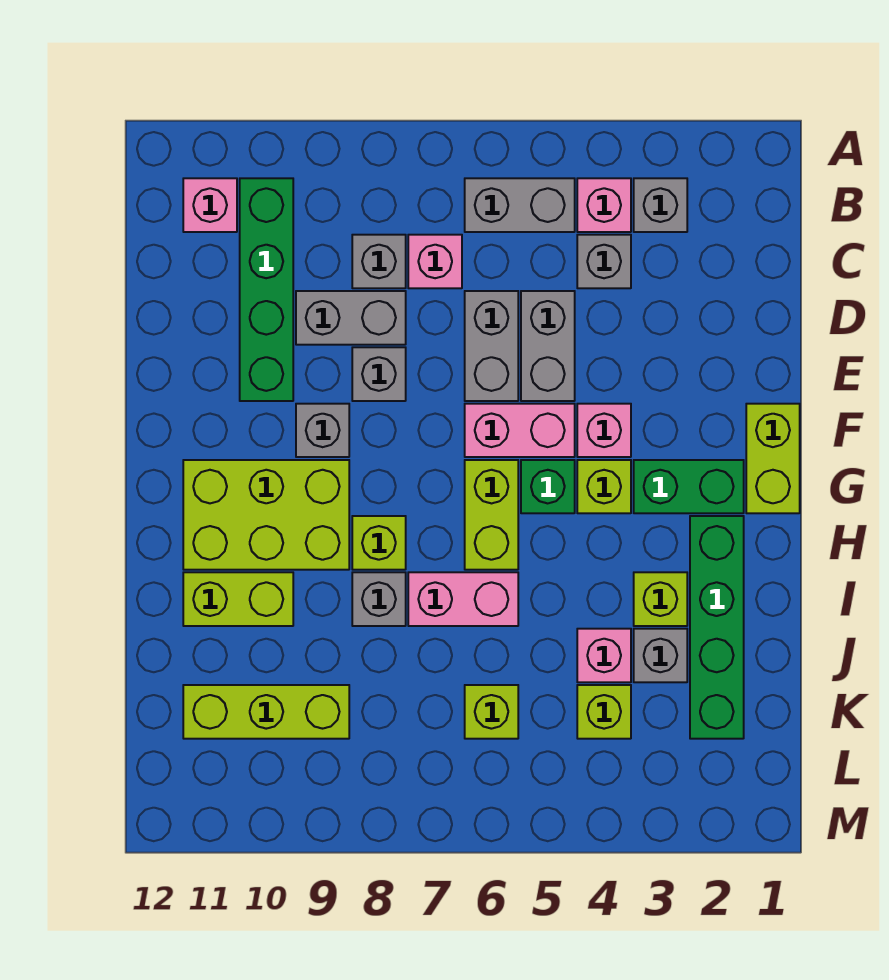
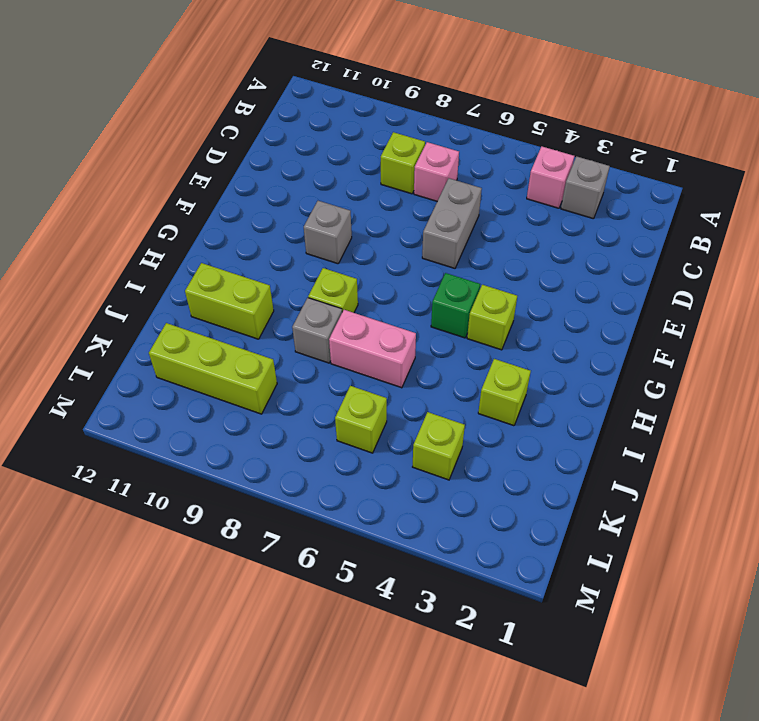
lime 1x1 brick [381,132,425,194] -> grey 1x1 brick [352,235,406,288]
none -> grey 1x2 brick [465,178,575,232]
none -> green 1x4 brick [240,178,293,401]
none -> pink 1x1 brick [183,178,237,232]
none -> grey 1x1 brick [577,235,631,288]

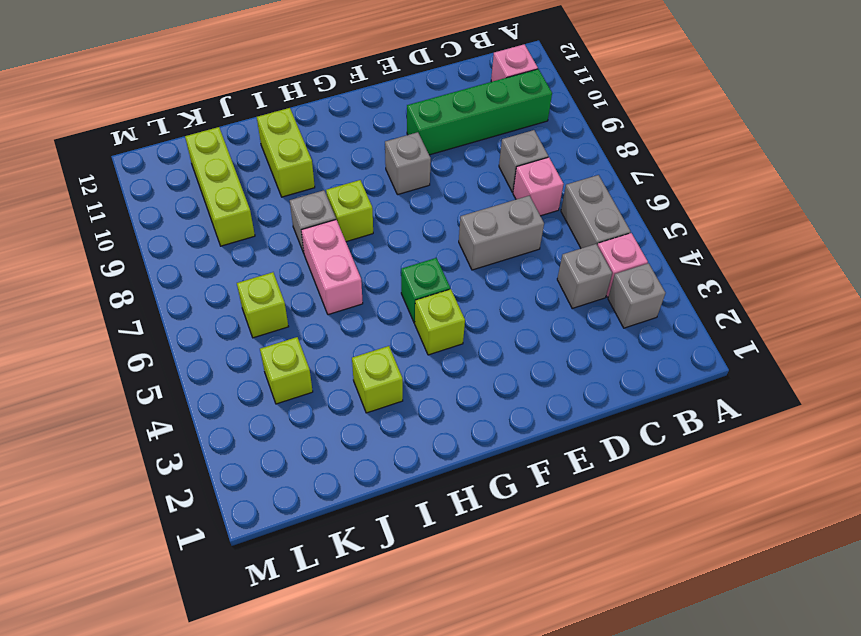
none -> grey 1x2 brick [521,291,575,401]
none -> grey 1x2 brick [296,291,406,345]
none -> grey 1x1 brick [352,347,406,401]
none -> lime 1x2 brick [746,404,800,513]

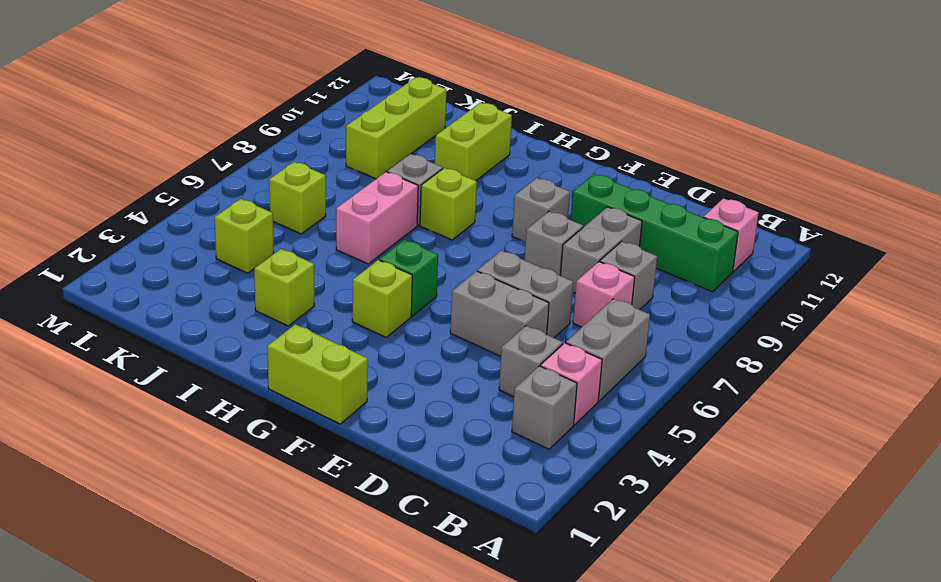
none -> pink 1x1 brick [577,404,631,457]
none -> pink 1x2 brick [465,404,575,457]
none -> green 1x2 brick [634,460,744,513]
none -> lime 1x2 brick [465,460,518,570]

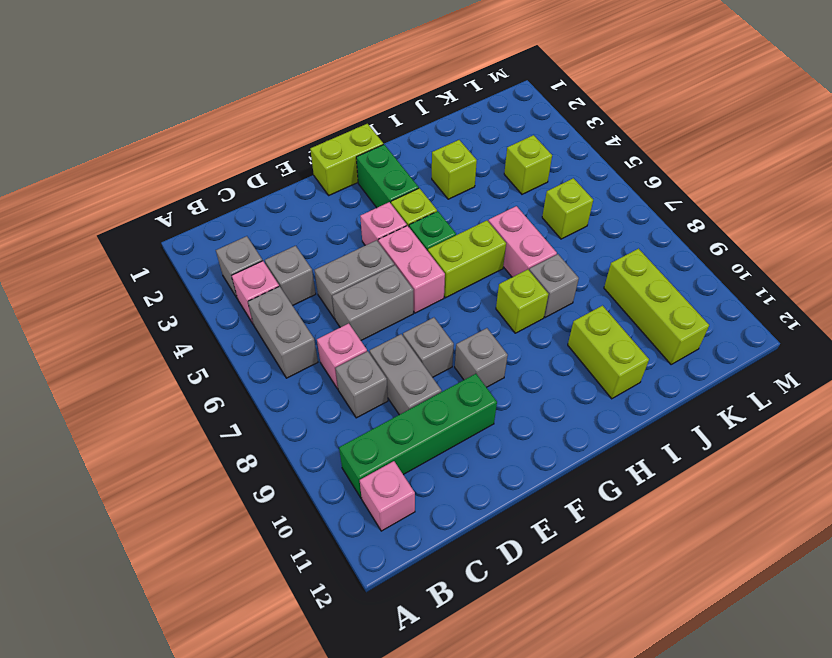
none -> lime 2x3 brick [183,460,349,570]
none -> green 1x4 brick [690,516,744,739]
none -> grey 1x1 brick [634,629,687,682]
none -> pink 1x1 brick [577,629,631,682]

